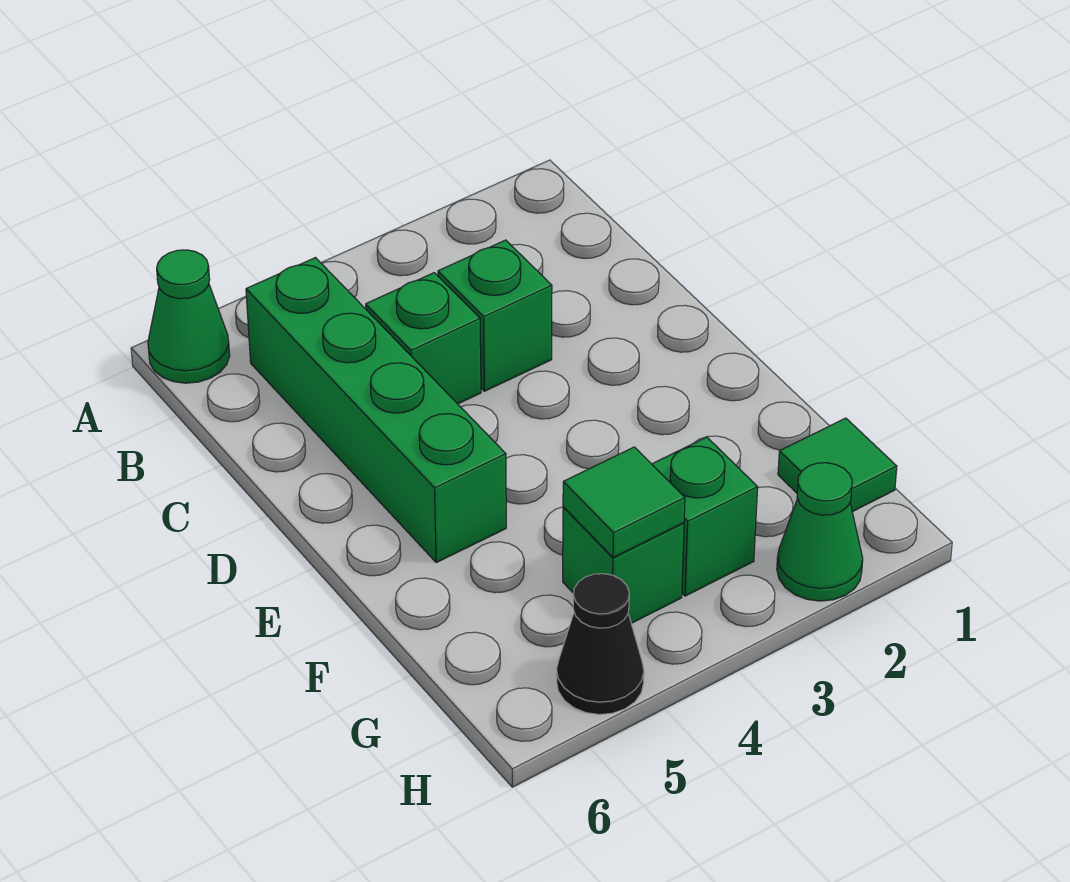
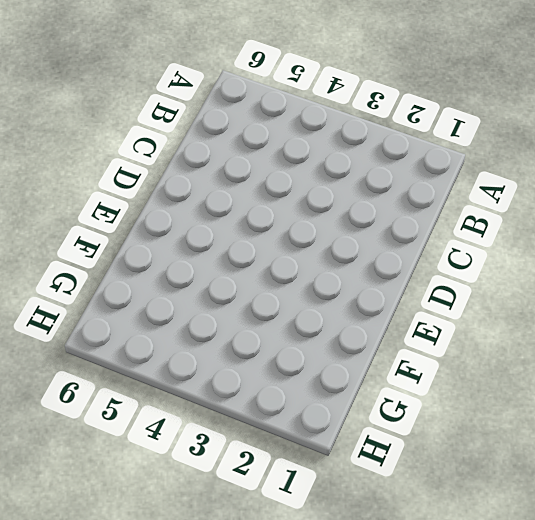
none -> green 1x1 cone [148,250,230,383]
none -> green 1x4 brick [246,258,506,562]

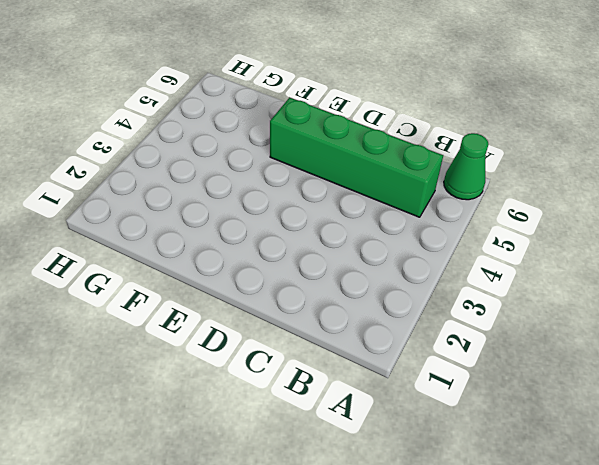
none -> green 1x1 brick [438,240,552,391]
none -> green 1x1 brick [366,273,481,404]

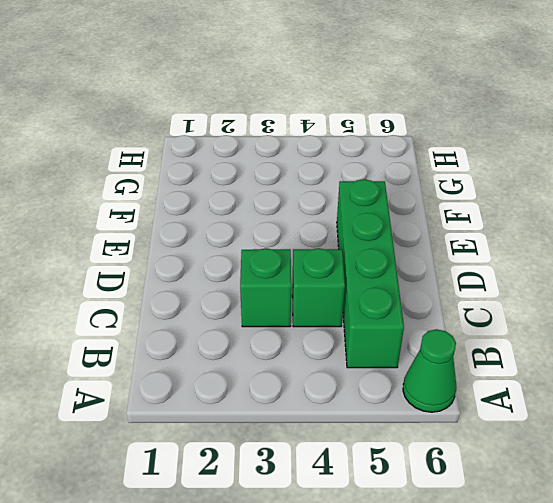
none -> green 1x1 tile [778,418,897,512]
none -> green 1x1 brick [652,437,758,596]

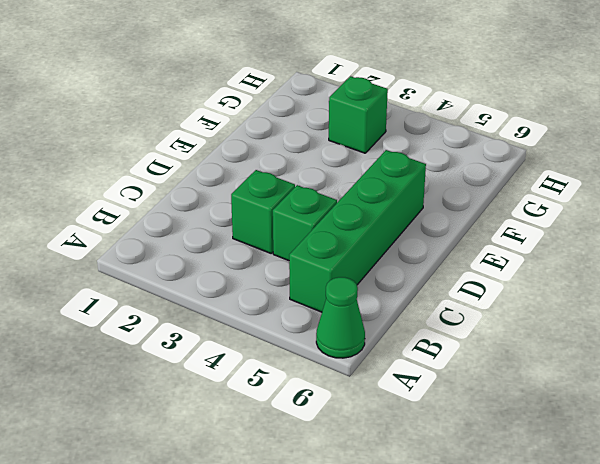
none -> green 1x1 tile [778,418,897,512]
none -> green 1x1 brick [563,507,684,623]

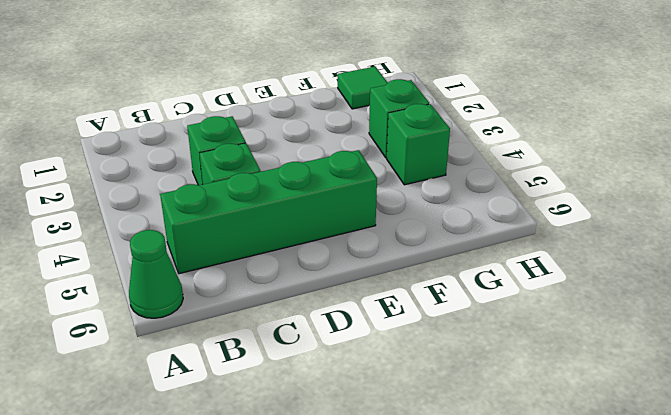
none -> green 1x1 cone [777,463,863,601]
none -> black 1x1 cone [557,574,644,715]

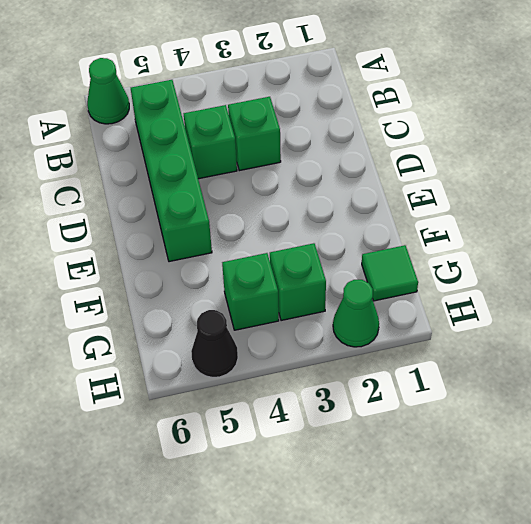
none -> green 1x1 tile [563,447,685,558]

